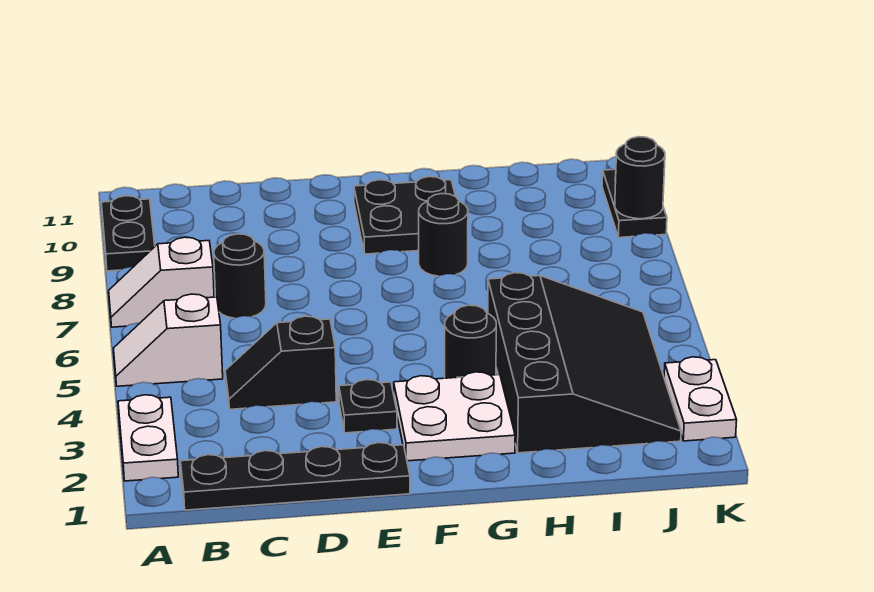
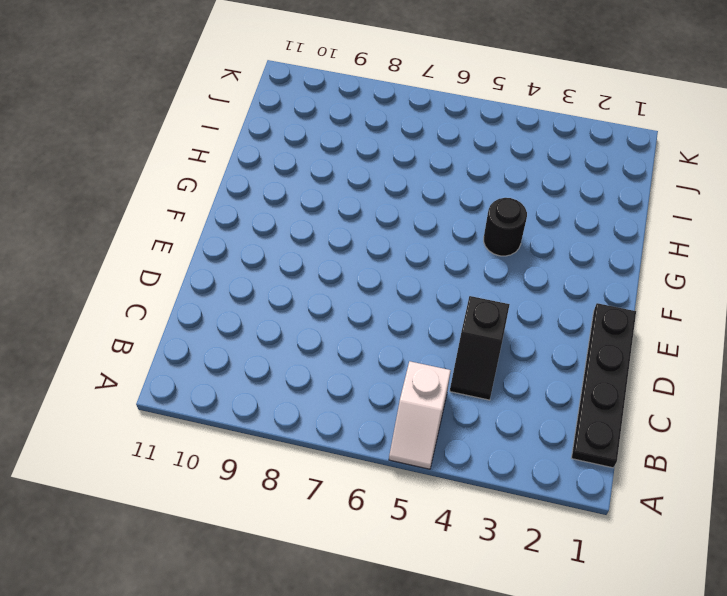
none -> white 1x2 plate [118,395,178,481]
none -> white 1x2 slope [109,237,214,327]
none -> black 1x2 plate [101,196,155,271]

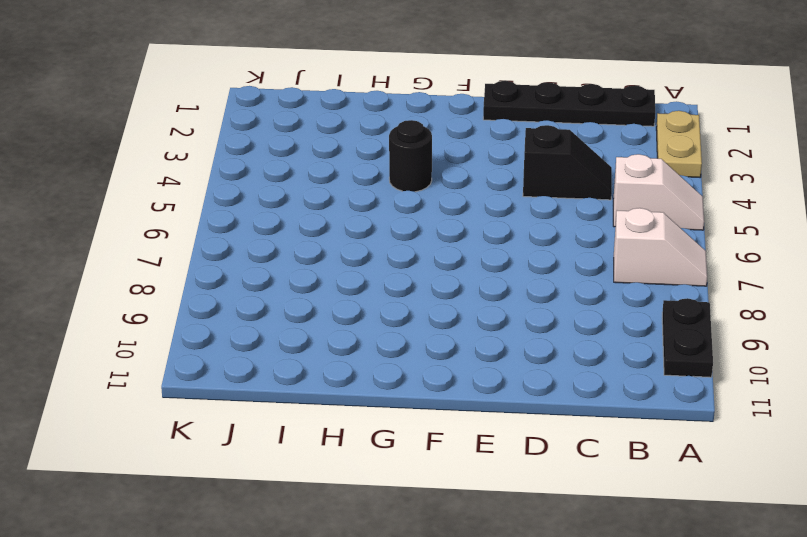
tan 1x2 plate [656,111,702,177] -> white 1x2 plate [118,395,178,481]
none -> black 1x1 round brick [214,234,266,318]
none -> black 1x1 plate [339,380,397,433]
none -> white 2x2 plate [394,372,515,461]

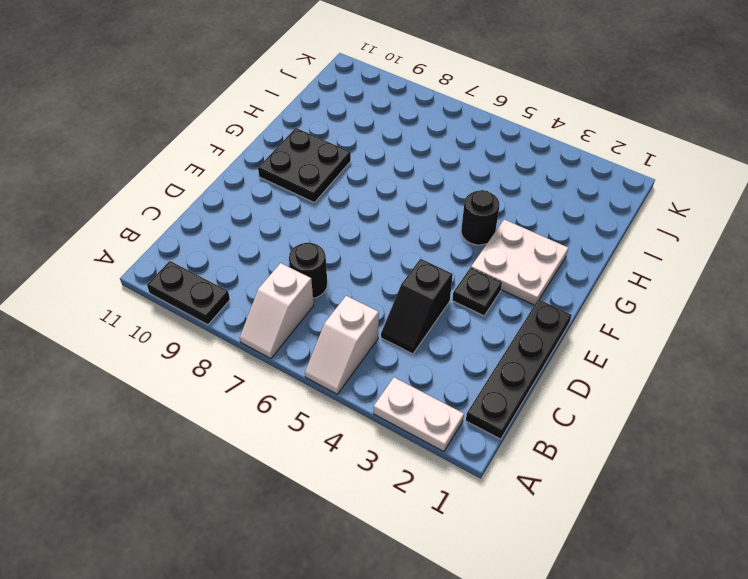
none -> black 1x1 round brick [419,194,468,276]
none -> black 3x4 slope [488,273,681,453]
none -> white 1x2 plate [664,357,737,441]

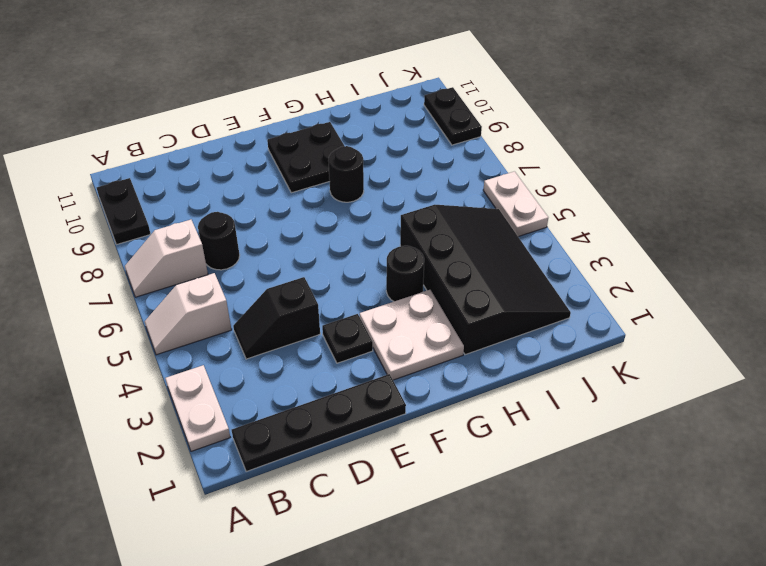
white 1x2 plate [483,171,548,237] -> white 1x2 plate moved to [664,357,737,441]
none -> black 1x1 round brick [615,137,665,219]

